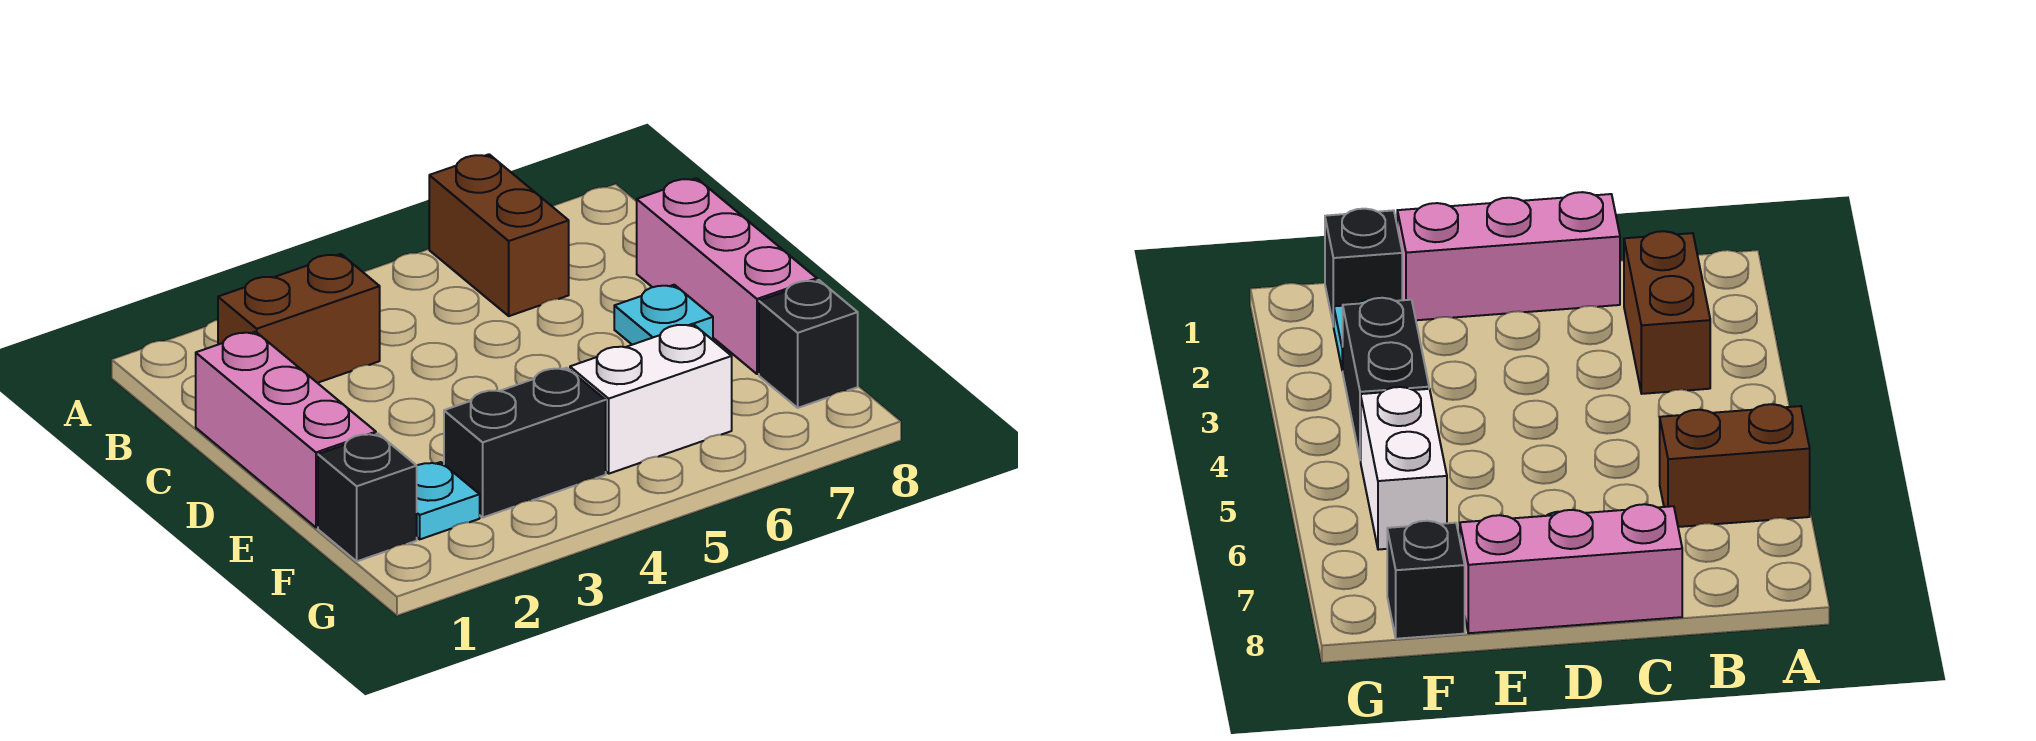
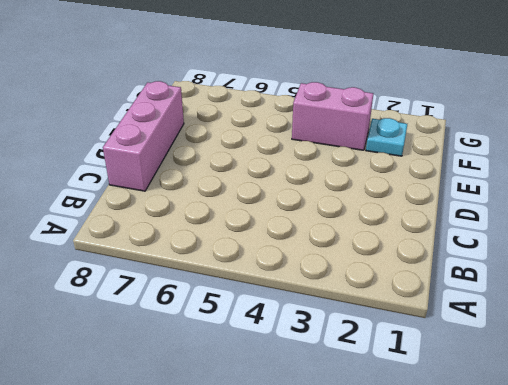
pink 1x2 brick [292,82,373,150] -> black 1x2 brick [444,368,606,517]
none -> brown 1x2 brick [429,154,569,316]
none -> brown 1x2 brick [218,254,380,383]

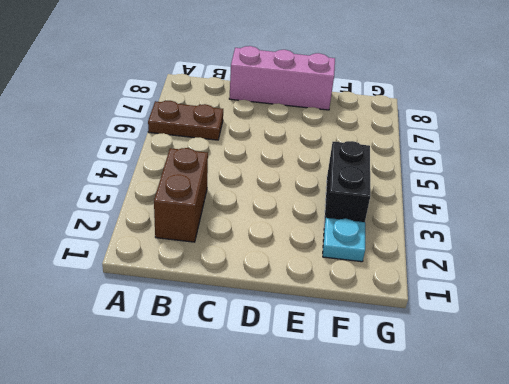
brown 1x2 plate [148,101,223,140] -> brown 1x2 brick [429,154,569,316]
none -> pink 1x3 brick [196,332,376,527]
none -> cyan 1x1 plate [614,285,713,345]

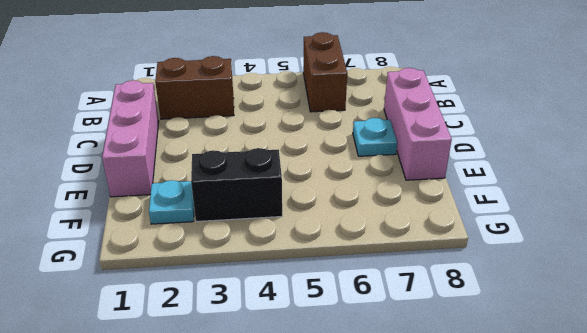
none -> black 1x1 brick [318,433,417,561]
none -> white 1x2 brick [570,324,732,474]

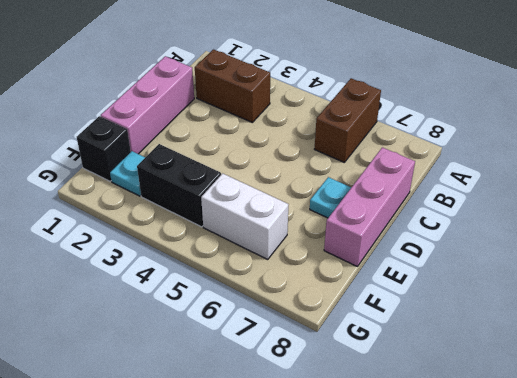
none -> black 1x1 brick [759,280,858,408]

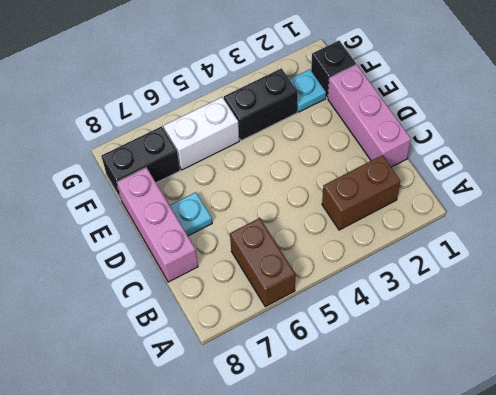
black 1x2 brick [102,126,180,199] -> black 1x1 brick [759,280,858,408]

